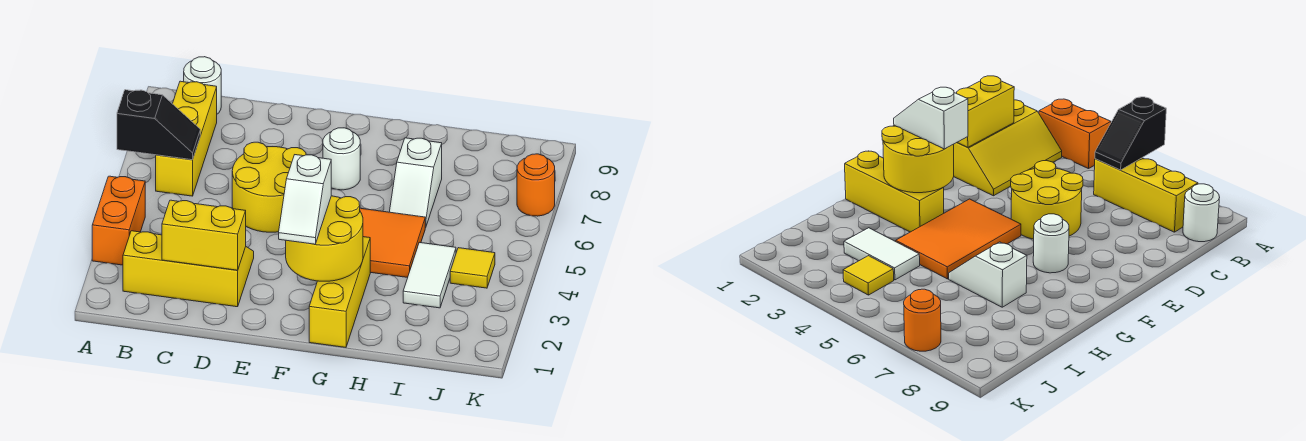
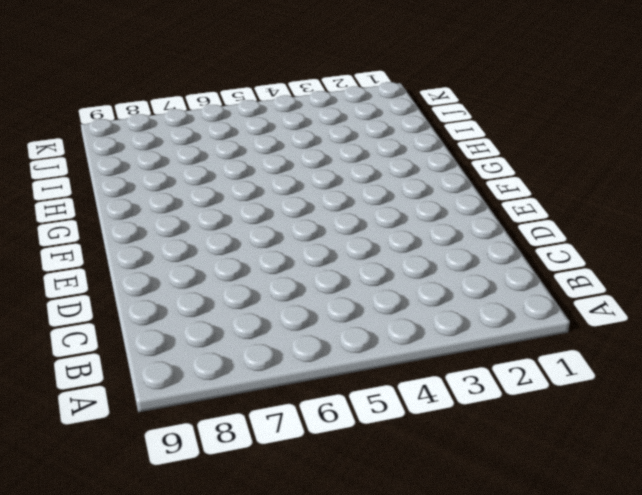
none -> orange 1x2 brick [92,176,145,265]
none -> yellow 2x3 slope [123,231,254,307]
none -> yellow 1x3 brick [156,81,217,196]

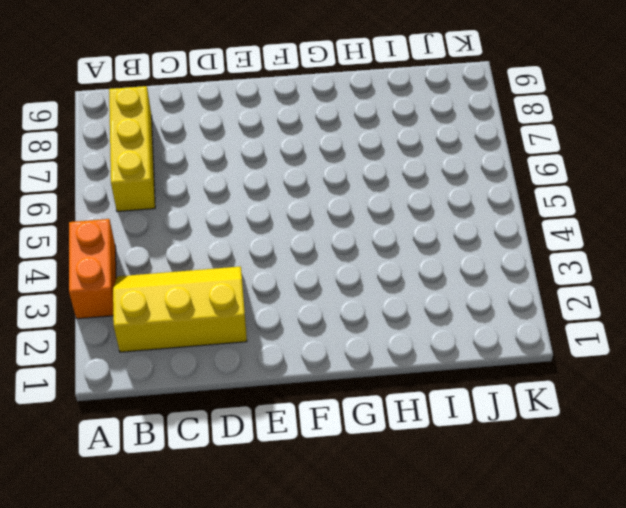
none -> white 1x1 round brick [184,57,221,114]
none -> yellow 2x2 round brick [232,142,306,232]
none -> orange 2x3 tile [360,208,425,278]

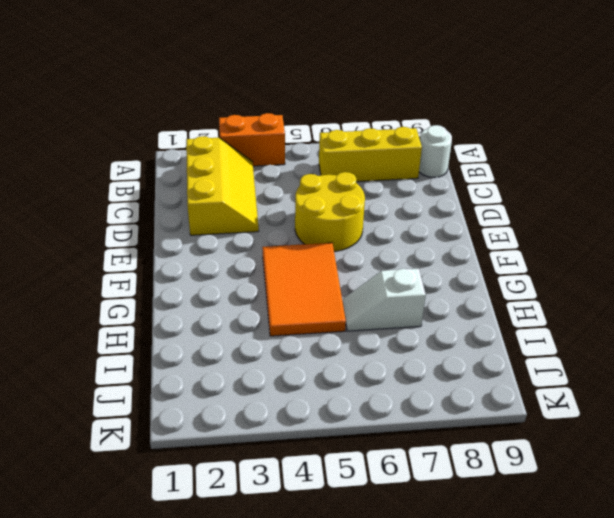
none -> white 1x1 round brick [323,128,360,190]
none -> yellow 1x3 brick [309,237,370,347]
none -> white 1x2 tile [403,242,456,308]

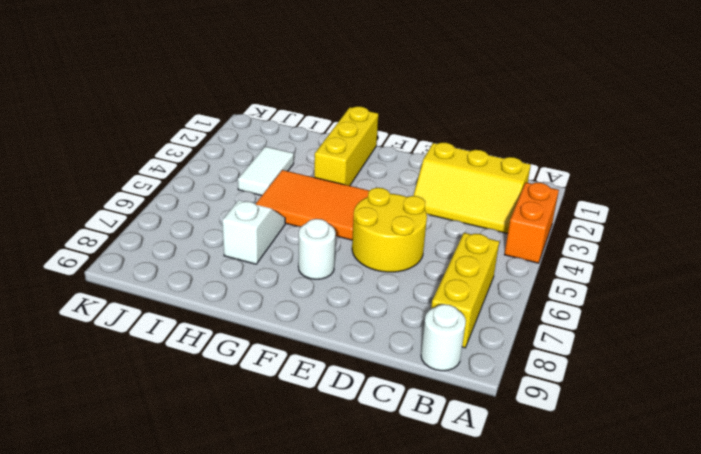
none -> yellow 1x1 tile [450,248,495,288]
none -> orange 1x1 round brick [517,154,555,216]
none -> black 1x2 slope [117,90,200,160]

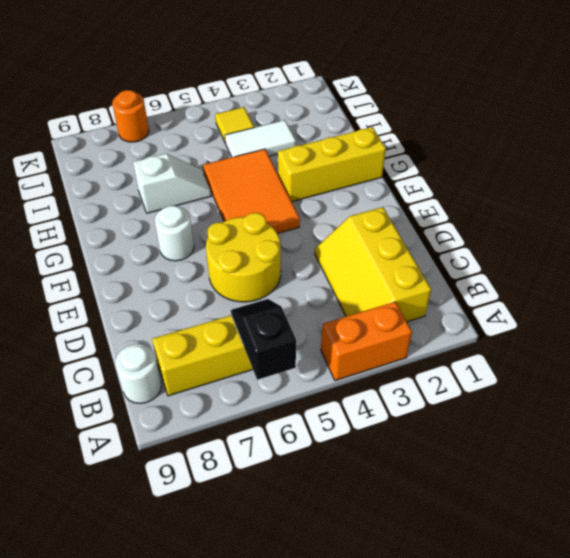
none -> yellow 1x2 brick [162,200,246,270]
none -> yellow 2x2 round brick [286,196,363,281]
none -> white 1x2 slope [279,155,331,244]

